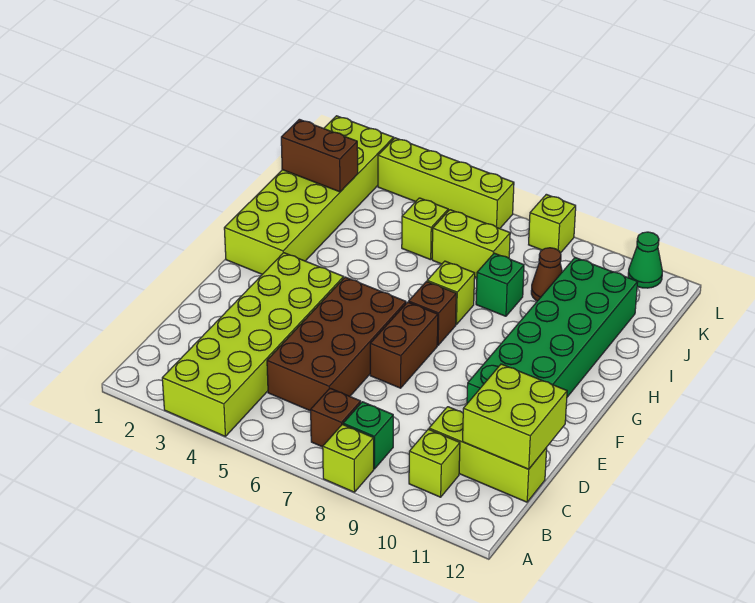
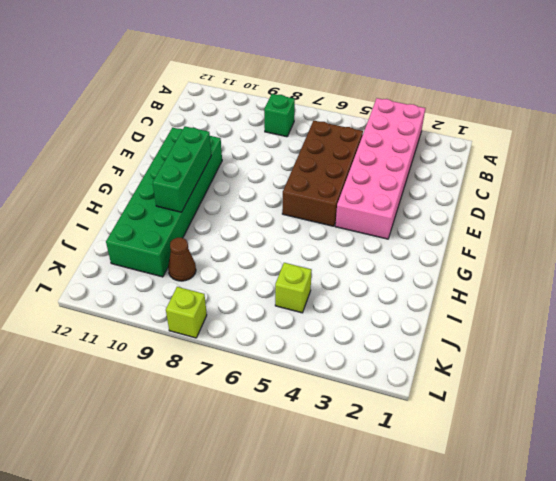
pink 2x6 brick [335,98,425,239] -> lime 2x6 brick [162,253,344,437]
green 1x3 brick [153,126,211,212] -> none
none -> lime 1x1 brick [323,424,374,492]
none -> brown 1x1 brick [311,388,361,447]
none -> lime 1x1 brick [409,429,460,497]

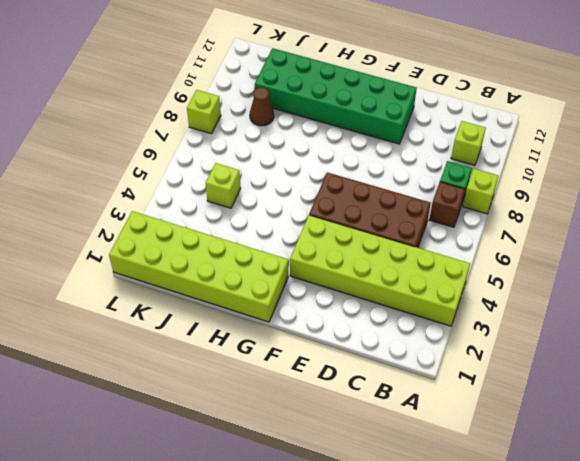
none -> lime 1x3 brick [429,407,547,502]
none -> brown 1x2 brick [370,302,438,388]
none -> brown 1x1 brick [409,282,456,345]

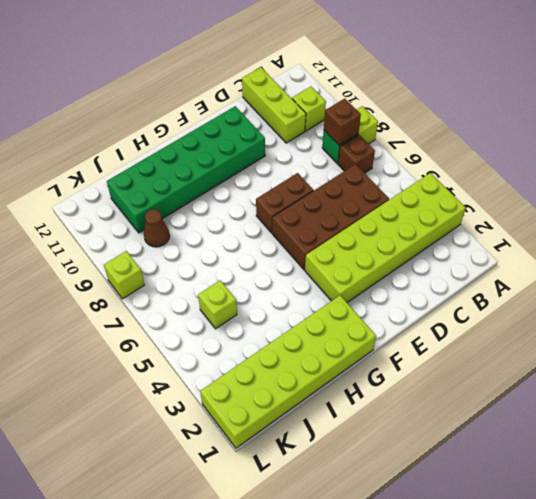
brown 1x1 brick [324,99,361,145] -> brown 1x1 brick moved to [409,282,456,345]
none -> lime 1x1 brick [427,261,475,325]
none -> green 1x1 brick [476,253,524,316]
none -> lime 1x2 brick [432,210,510,278]

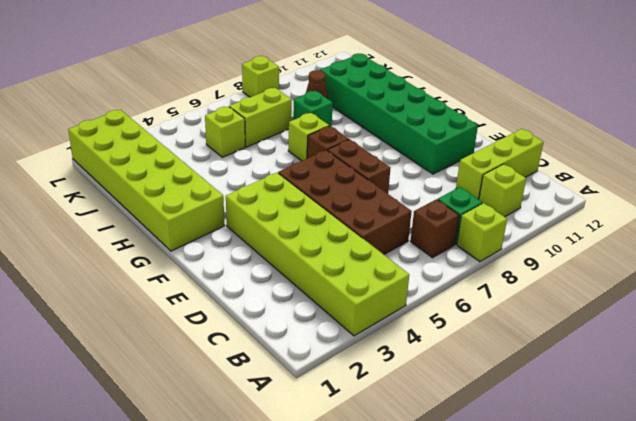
none -> lime 1x4 brick [378,138,514,229]
none -> green 1x1 cone [628,232,662,288]
none -> lime 2x2 brick [463,364,567,469]

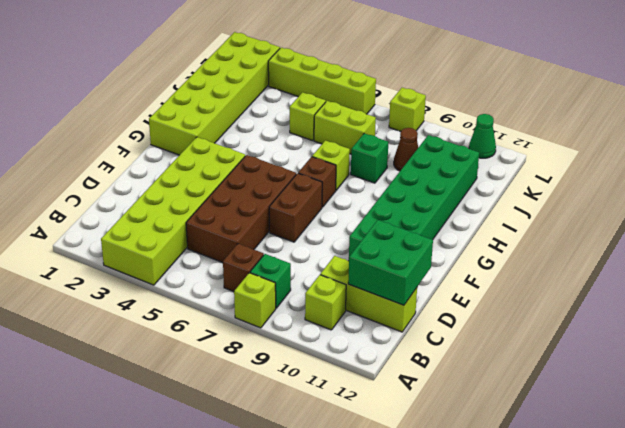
green 2x2 brick [348,220,433,305] -> lime 2x2 brick [463,364,567,469]
none -> brown 1x2 brick [281,119,358,192]

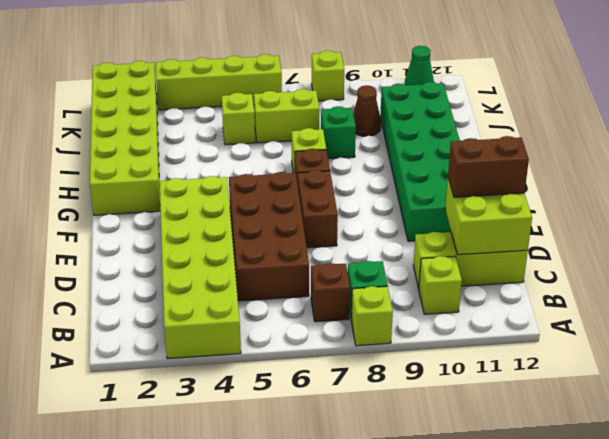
brown 1x2 brick [448,136,529,197] -> brown 1x2 brick moved to [281,119,358,192]

